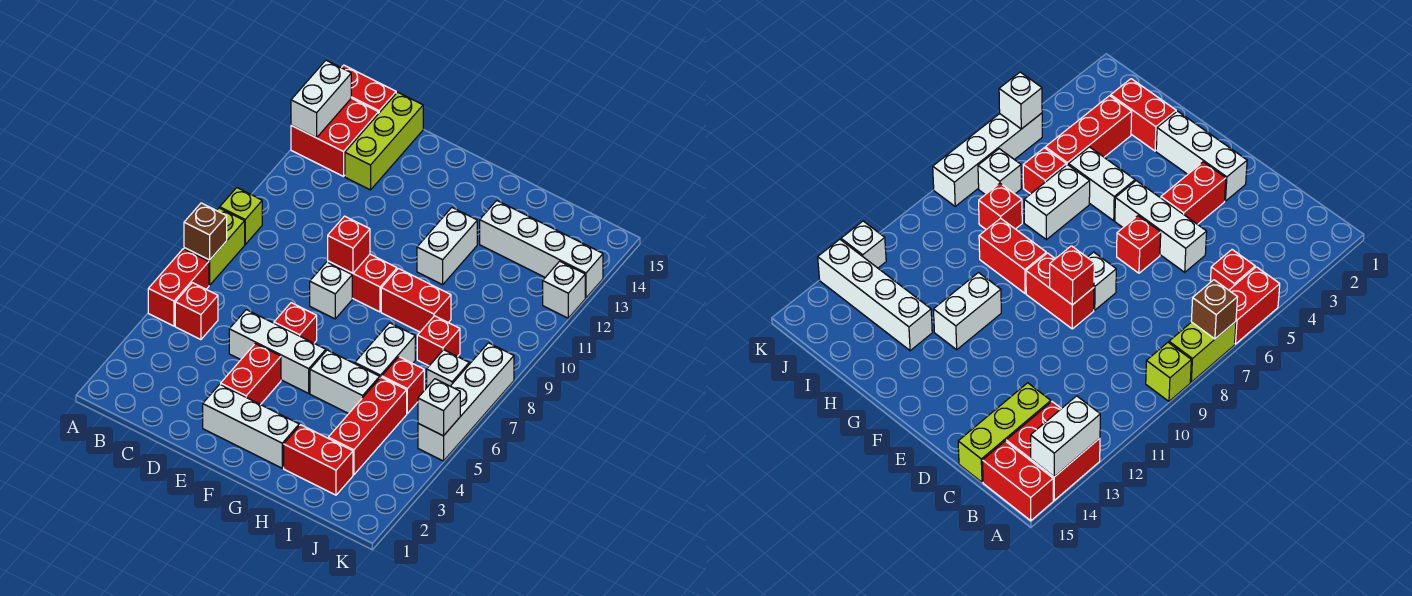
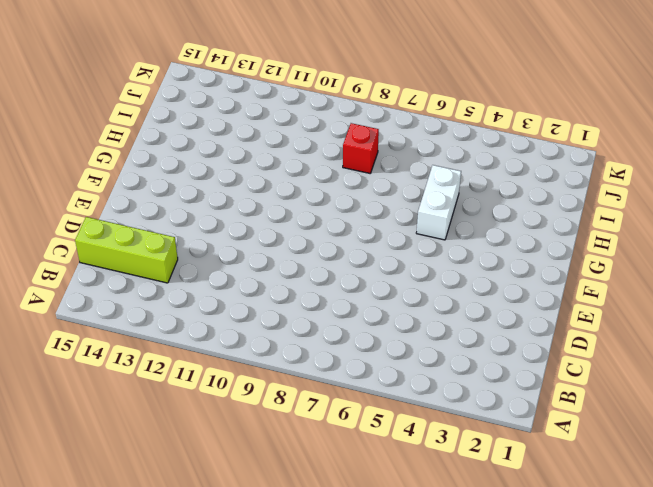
none -> red 1x2 brick [148,249,209,326]
none -> lime 1x2 brick [184,208,245,285]
none -> lime 1x1 brick [220,188,262,244]

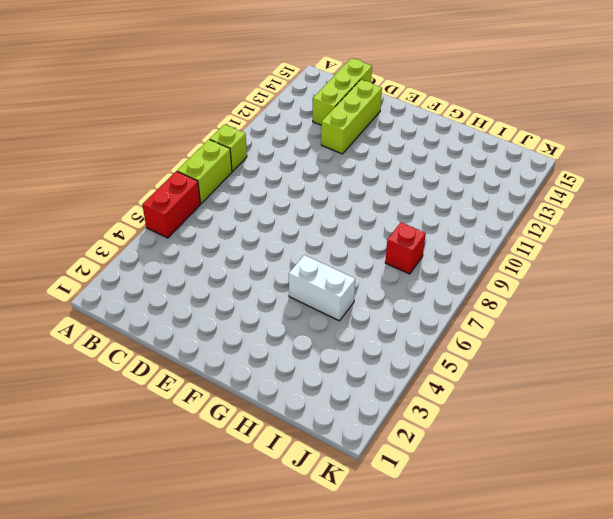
lime 1x3 brick [321,80,382,154] -> none
none -> red 2x2 brick [291,98,378,176]
none -> red 1x2 brick [342,65,396,114]
none -> red 1x1 brick [175,283,218,340]

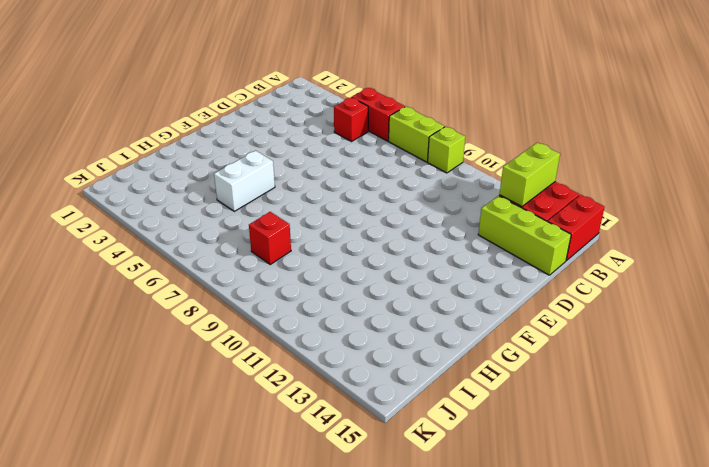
lime 1x2 brick [499,143,560,207] -> white 1x2 brick [291,60,351,138]
none -> white 1x3 brick [229,310,326,393]
none -> white 1x3 brick [203,384,299,468]
none -> red 1x2 brick [221,344,281,405]

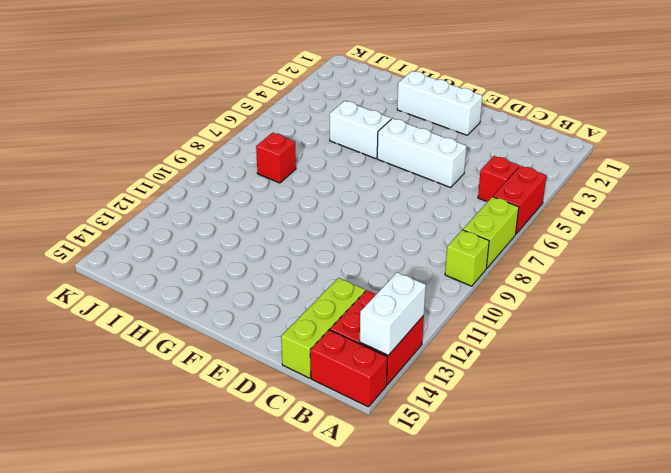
none -> red 1x2 brick [221,344,281,405]
none -> red 1x1 brick [274,303,317,343]
none -> white 1x1 brick [310,262,352,319]

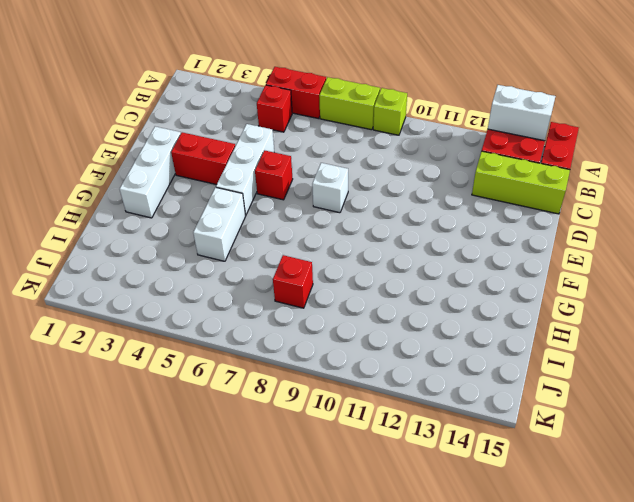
none -> red 1x2 brick [328,254,397,312]
none -> red 1x2 brick [381,269,451,332]
none -> white 1x2 brick [417,208,477,285]

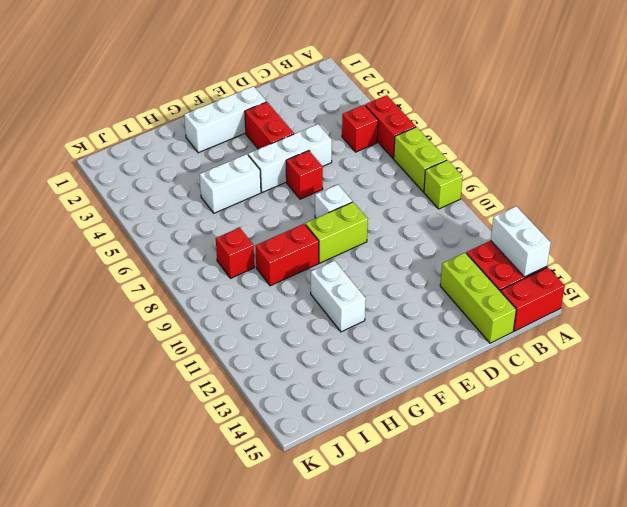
lime 1x2 brick [305,202,368,263] -> red 1x2 brick [328,254,397,312]
none -> red 1x2 brick [284,425,353,495]
none -> white 1x2 brick [355,323,415,377]
none -> white 1x4 brick [480,200,603,298]

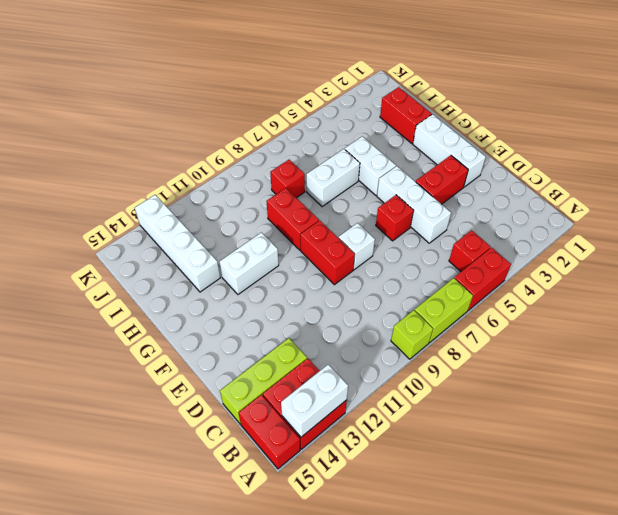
none -> red 1x3 brick [328,377,407,475]
none -> red 1x1 brick [382,357,424,413]
none -> white 1x1 brick [427,350,469,387]

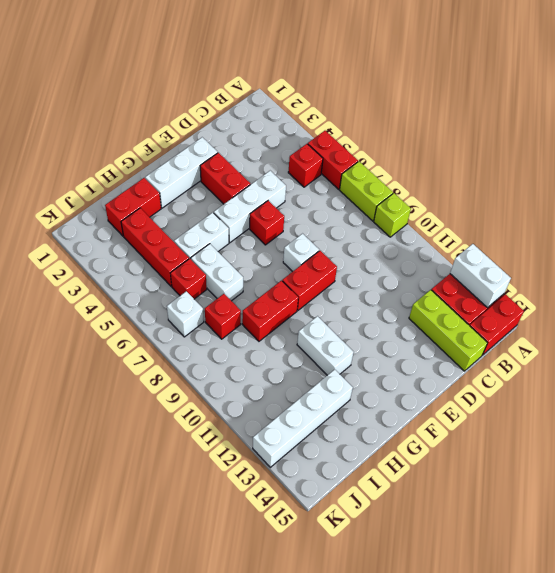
none -> white 1x4 brick [418,343,514,461]
none -> white 1x1 brick [543,261,585,318]
none -> brown 1x1 brick [184,203,227,260]

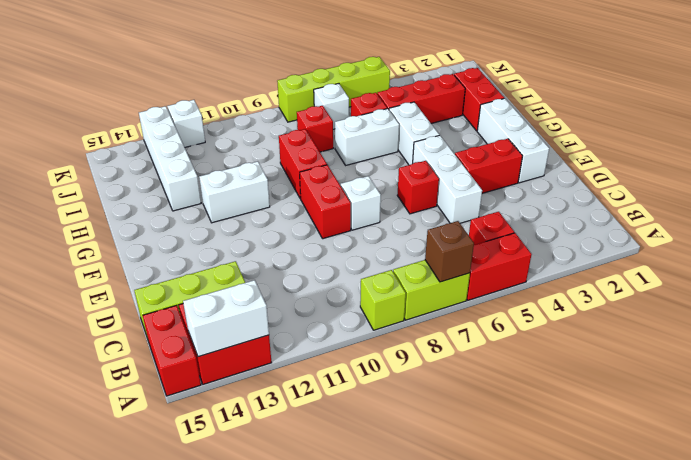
lime 1x4 brick [277,57,390,122] -> white 1x4 brick [418,343,514,461]
none -> red 1x1 brick [328,216,370,273]
none -> white 1x1 brick [418,379,460,436]

